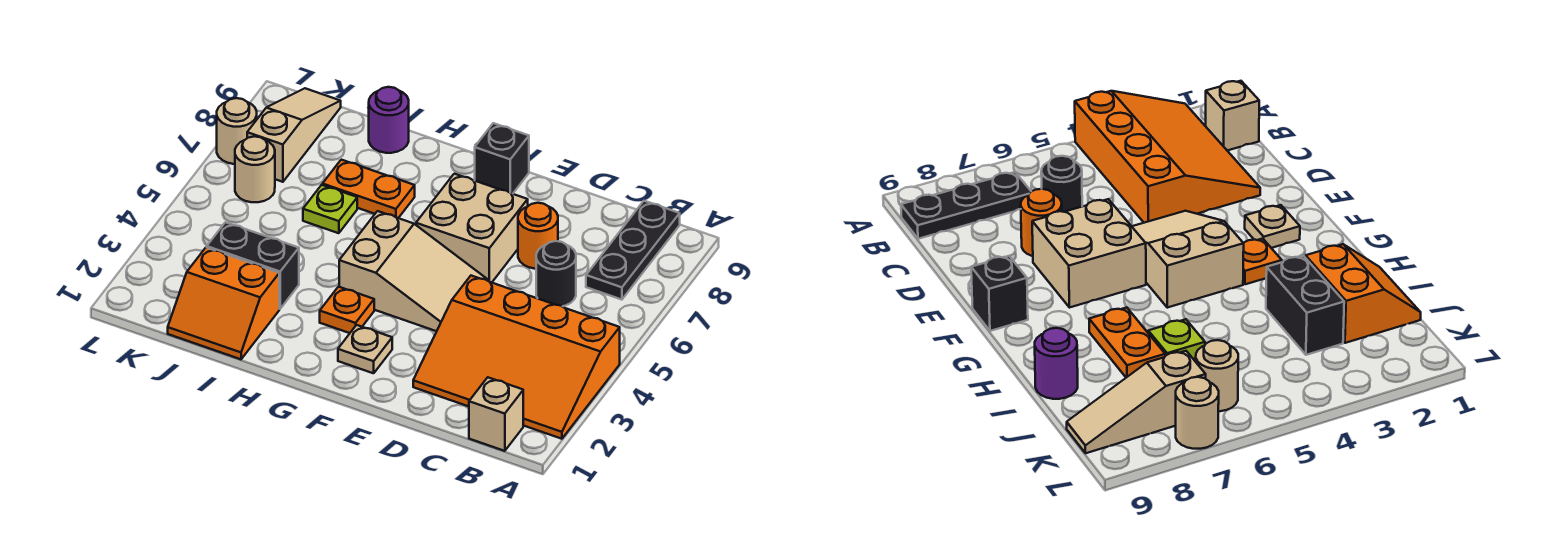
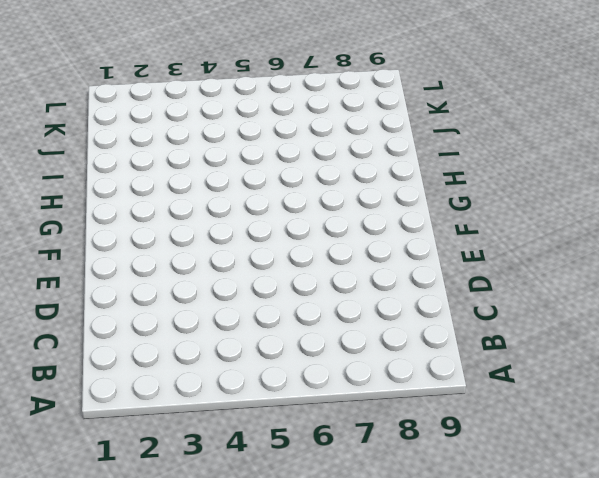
none -> orange 3x4 slope [413,276,620,439]
none -> tan 1x1 brick [469,377,523,451]
none -> black 1x3 plate [586,201,680,300]

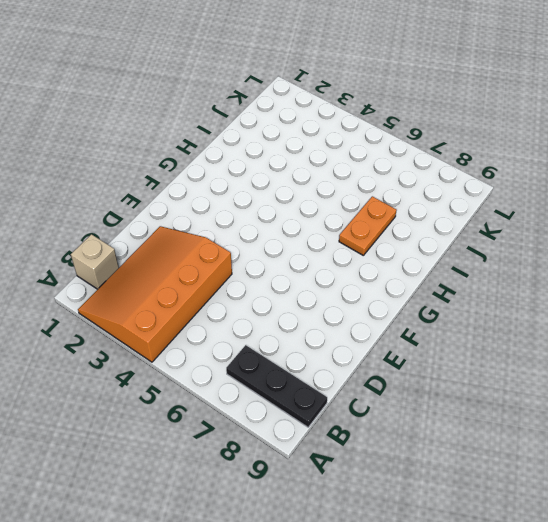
none -> black 1x1 round brick [536,241,576,306]
none -> orange 1x1 round brick [518,203,558,269]
none -> tan 2x3 slope [339,211,489,331]

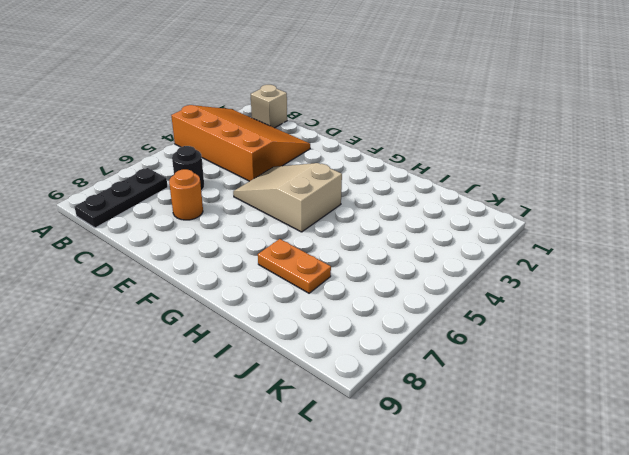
none -> tan 2x2 brick [416,174,528,283]
none -> tan 1x1 plate [338,325,392,373]
none -> black 1x1 brick [475,123,529,194]

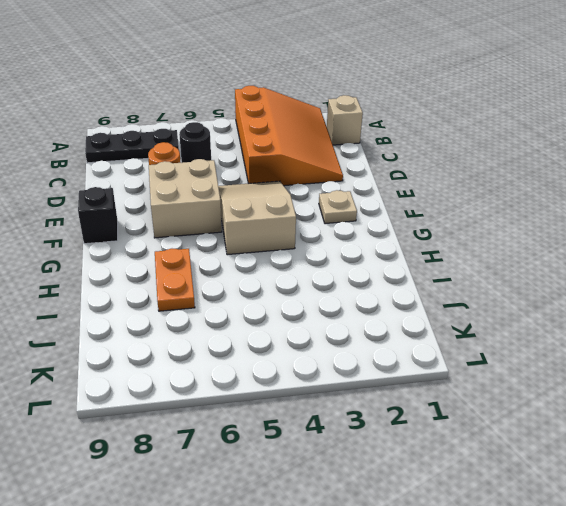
none -> orange 1x1 plate [320,287,374,333]
none -> orange 2x2 slope [168,247,279,359]
none -> black 1x2 brick [207,222,299,309]

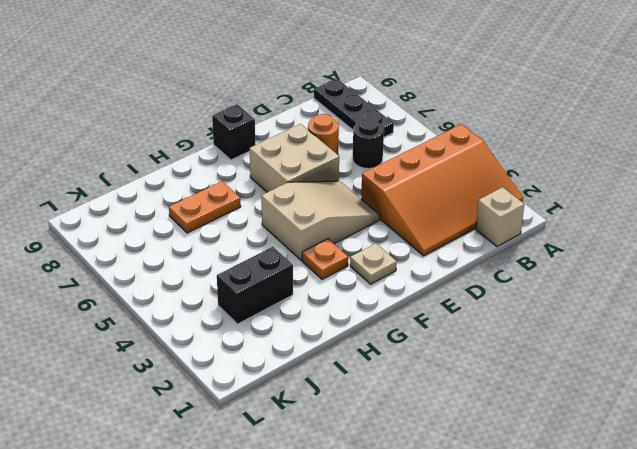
none -> orange 2x2 slope [168,247,279,359]
none -> lime 1x1 plate [303,185,357,233]
none -> purple 1x1 round brick [369,87,409,153]

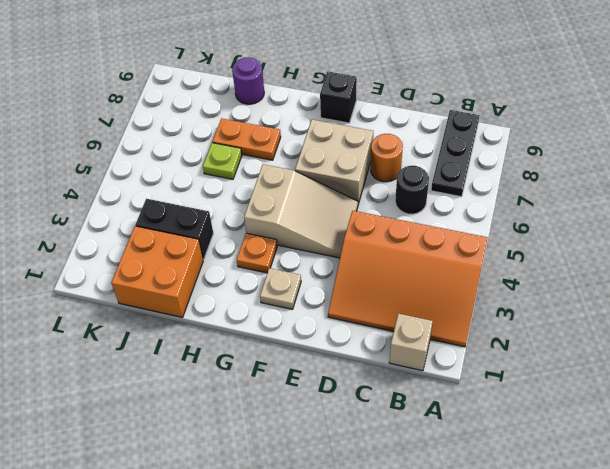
orange 2x2 brick [111,226,203,317] -> orange 2x2 slope [168,247,279,359]
none -> tan 1x1 round brick [235,136,275,202]
none -> tan 1x3 slope [247,88,341,182]
none -> tan 1x1 round brick [217,98,257,164]

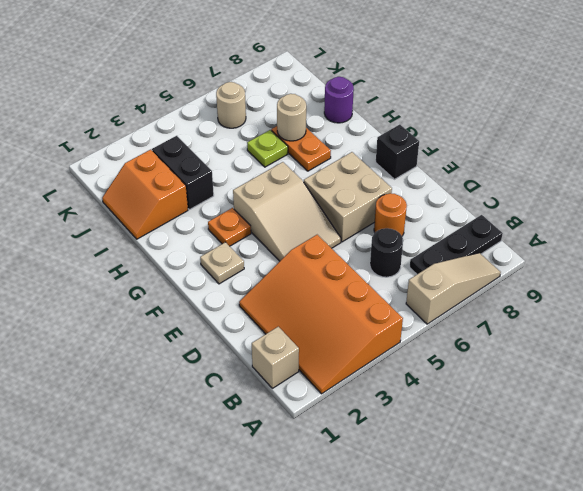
tan 1x3 slope [406,253,501,324] -> tan 1x3 slope moved to [247,88,341,182]
tan 1x1 round brick [277,94,306,141] -> tan 1x1 round brick moved to [217,98,257,164]

